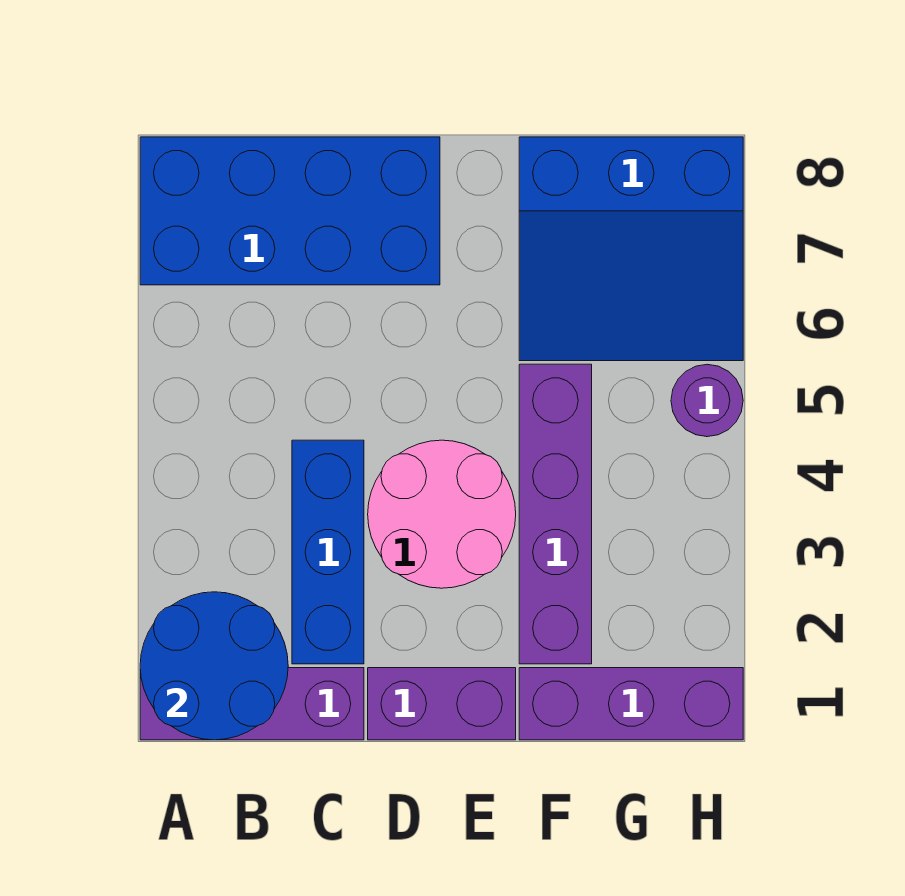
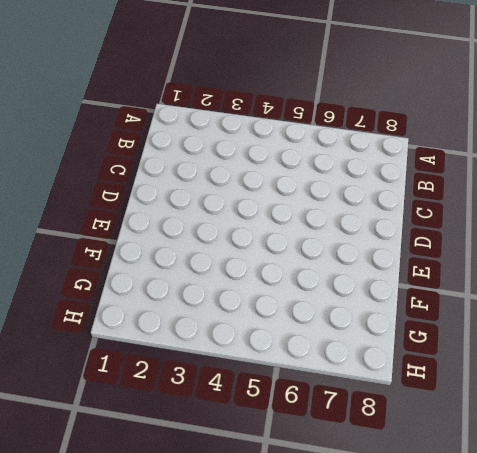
none -> purple 1x3 brick [140,668,364,740]
none -> blue 2x4 brick [140,137,440,285]

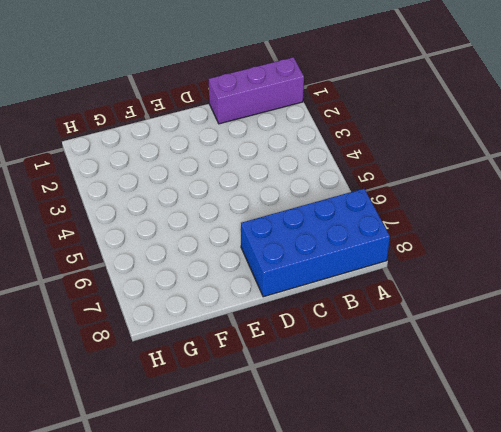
none -> blue 1x3 brick [292,440,364,664]
none -> purple 1x2 brick [368,668,516,740]

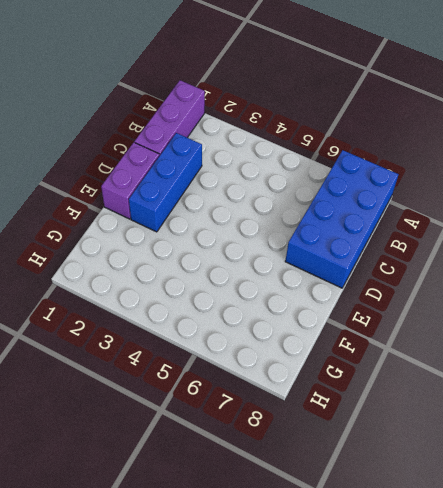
blue 1x3 brick [129,133,202,232] -> blue 1x3 brick turned to [292,440,364,664]
none -> pink 2x2 round brick [368,440,516,588]
none -> purple 1x3 brick [519,668,743,740]

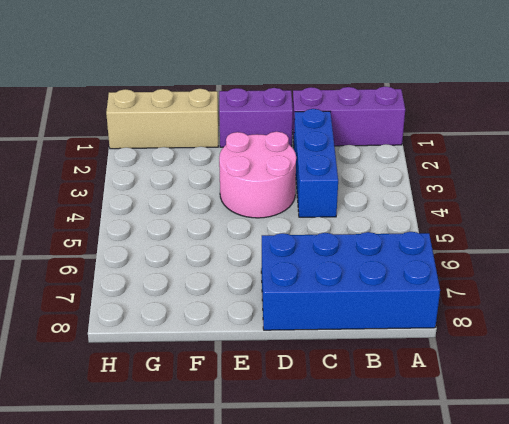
tan 1x3 brick [106,89,218,149] -> purple 1x3 brick [519,668,743,740]
none -> purple 1x4 brick [519,364,592,664]
none -> blue 3x3 slope [519,137,743,361]

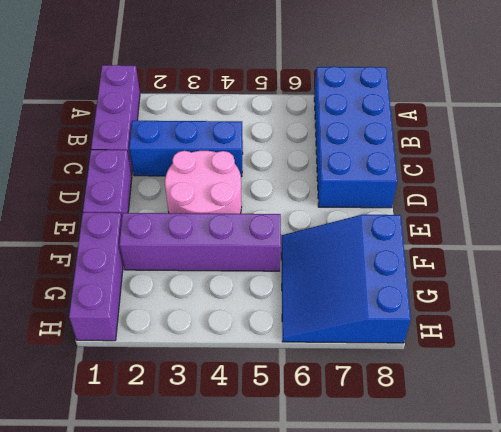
none -> purple 1x1 round brick [671,364,743,437]
none -> blue 2x2 round brick [140,592,288,740]

